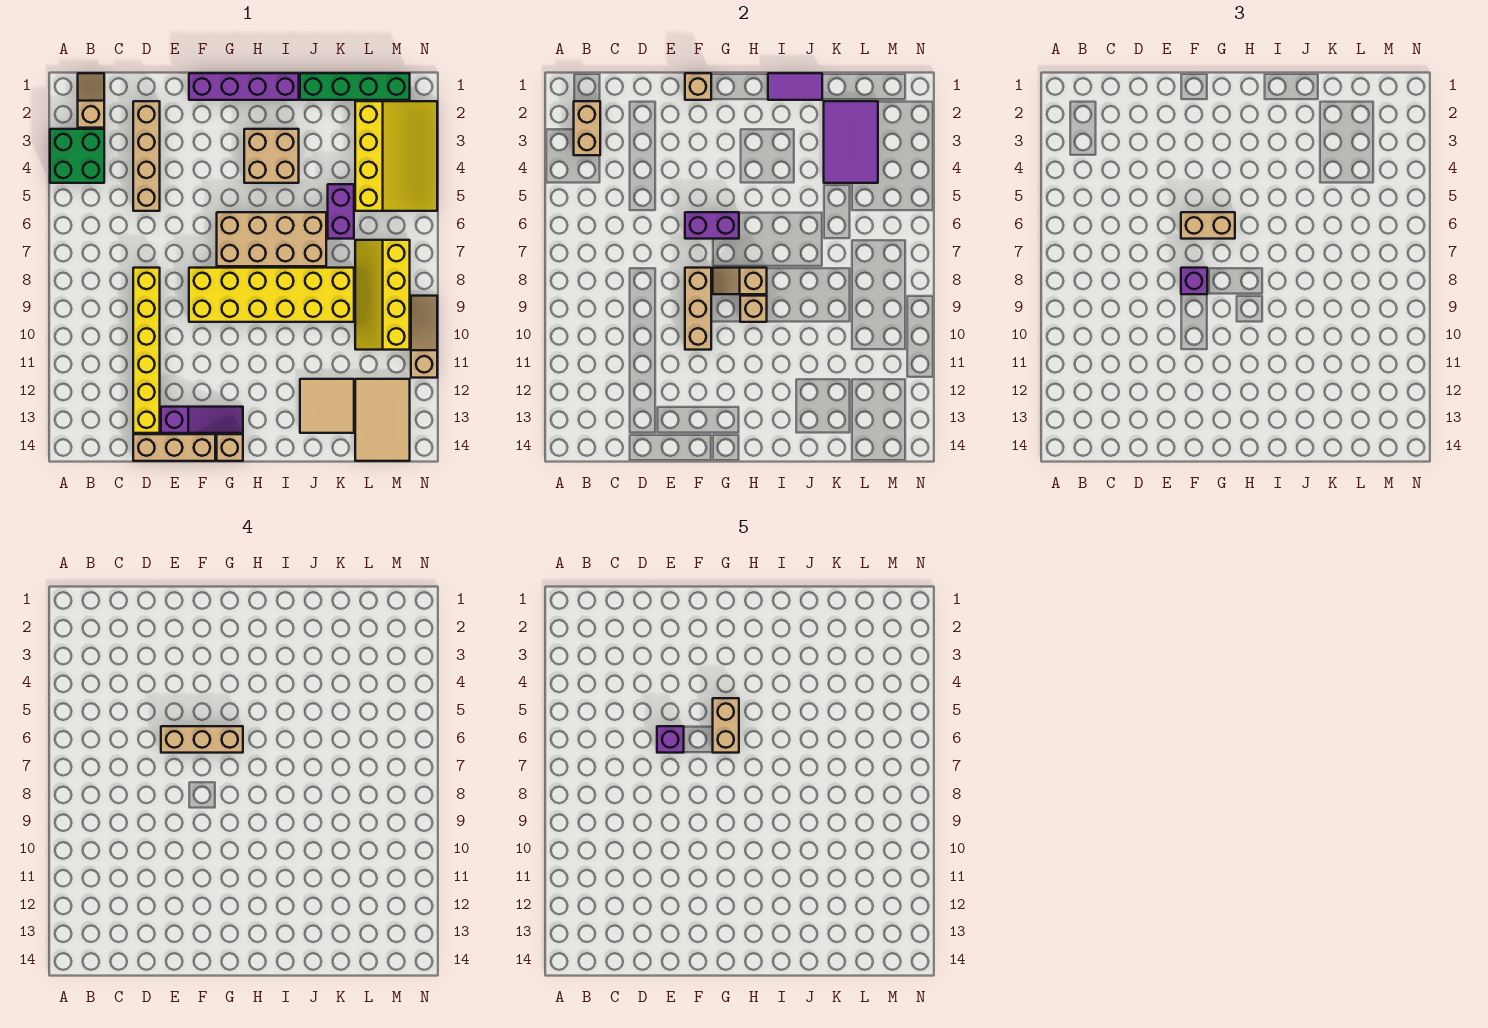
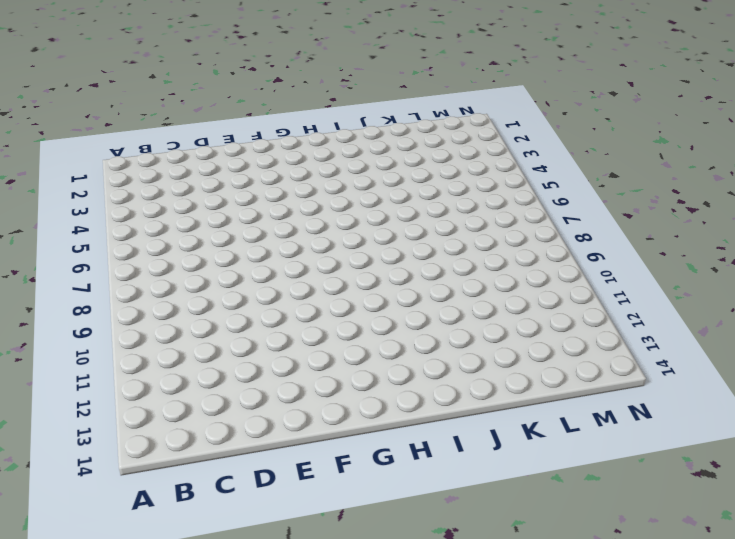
none -> green 2x2 brick [50,129,104,183]
none -> tan 1x2 slope [78,73,104,128]
none -> tan 1x4 brick [133,101,160,211]
none -> yellow 1x6 brick [133,268,160,433]

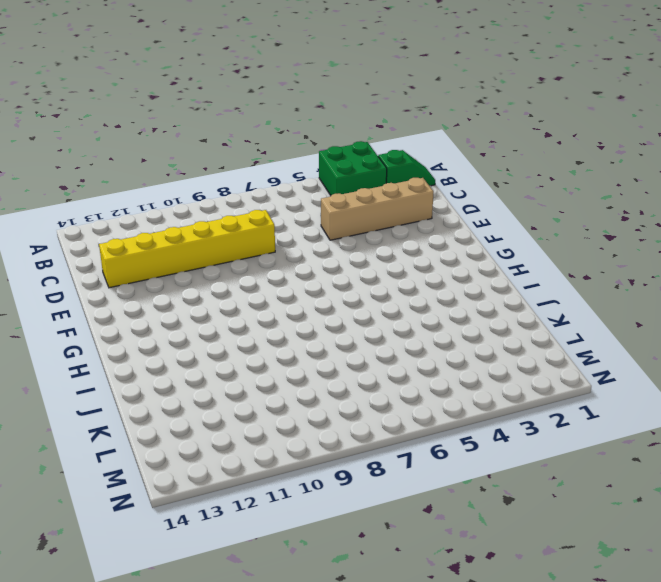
green 1x2 slope [378,150,435,186] -> tan 1x2 slope [78,73,104,128]
none -> tan 1x3 brick [133,434,215,461]
none -> purple 1x3 slope [161,407,243,433]
none -> purple 1x4 brick [189,73,299,100]
none -> yellow 2x6 brick [189,268,354,322]

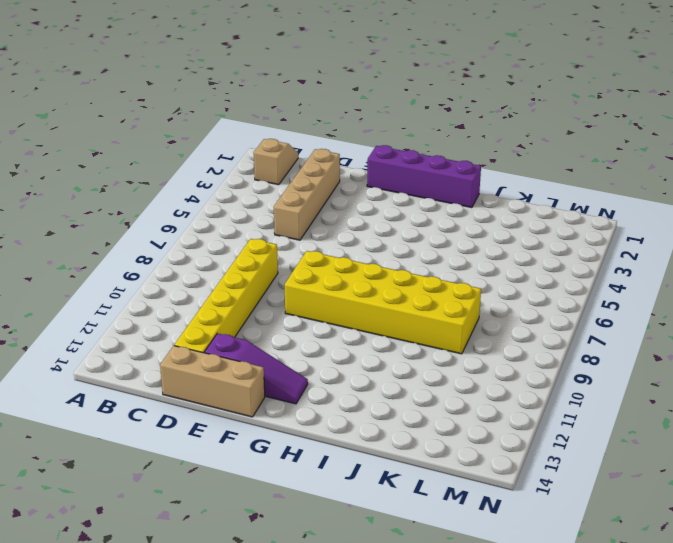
none -> green 2x2 brick [50,129,104,183]
none -> tan 2x4 brick [217,212,326,266]
none -> tan 1x1 brick [217,434,243,461]
none -> tan 2x2 brick [244,129,299,183]

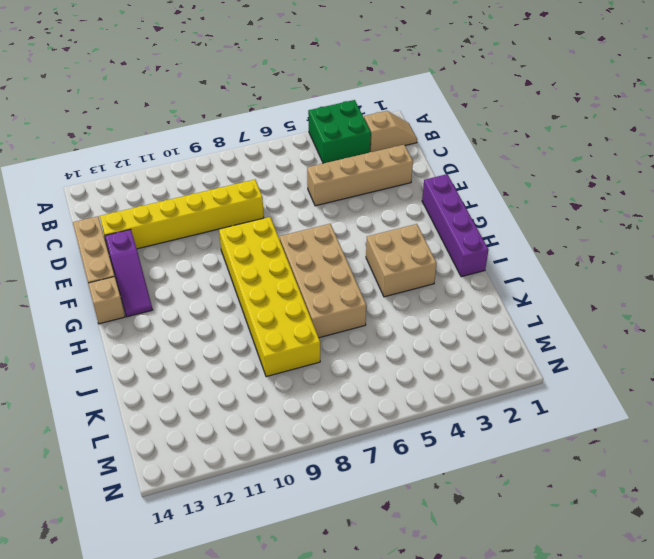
none -> green 1x4 brick [300,73,410,100]
none -> tan 2x2 tile [300,379,354,433]
none -> purple 1x2 brick [328,184,354,239]
none -> yellow 3x4 slope [355,101,437,211]

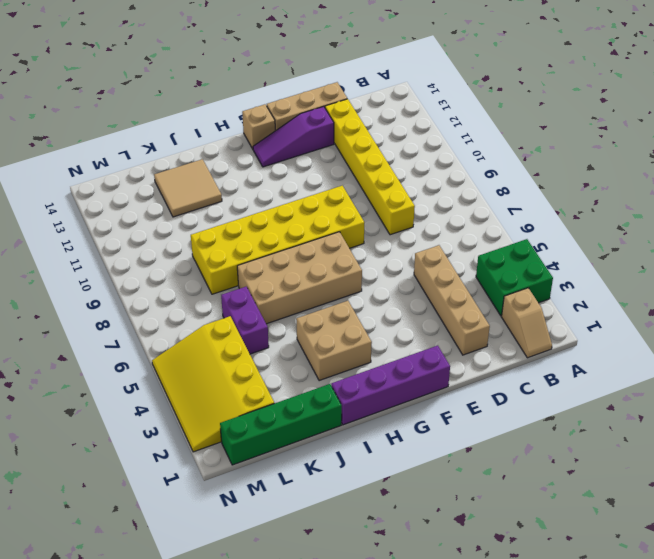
none -> yellow 2x4 slope [355,240,410,350]
none -> tan 2x3 tile [355,379,410,461]
none -> tan 1x3 slope [411,296,437,378]
none -> tan 1x2 brick [574,101,600,155]

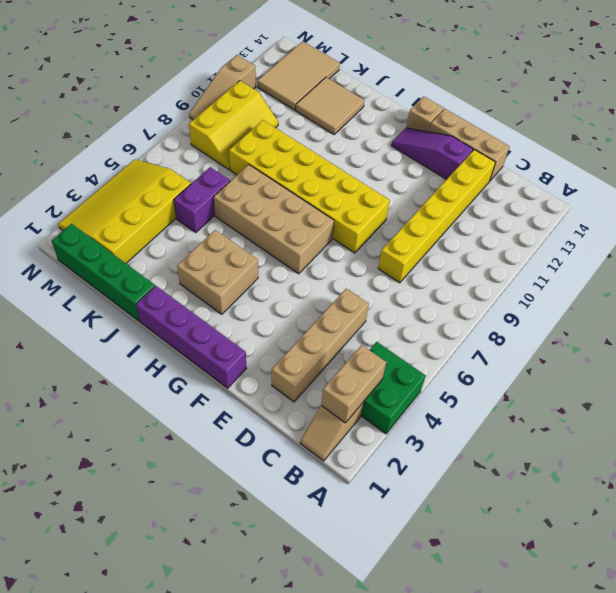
yellow 2x3 slope [189,81,278,170] -> yellow 2x4 slope [355,240,410,350]
none -> tan 1x1 brick [685,73,711,100]
none -> purple 1x2 brick [685,212,739,239]
none -> tan 1x3 brick [685,268,711,350]
none -> tan 1x2 slope [713,268,767,294]

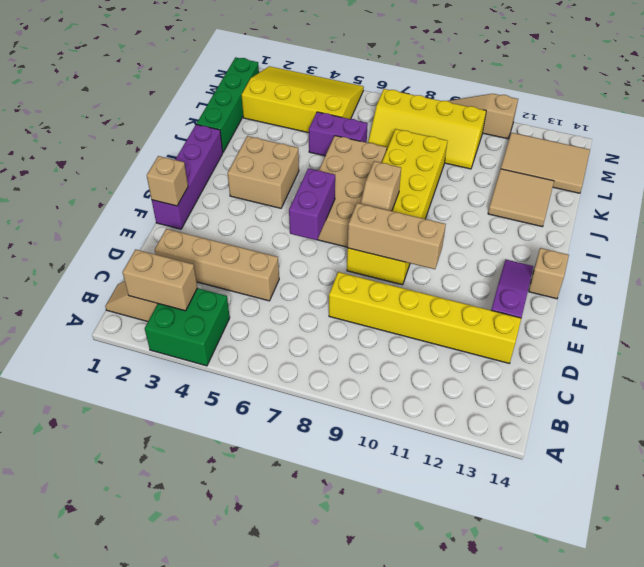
none -> tan 1x3 brick [133,434,215,461]
none -> tan 1x1 brick [740,296,767,322]
none -> purple 1x2 tile [768,73,822,100]
none -> purple 2x3 tile [824,101,878,183]

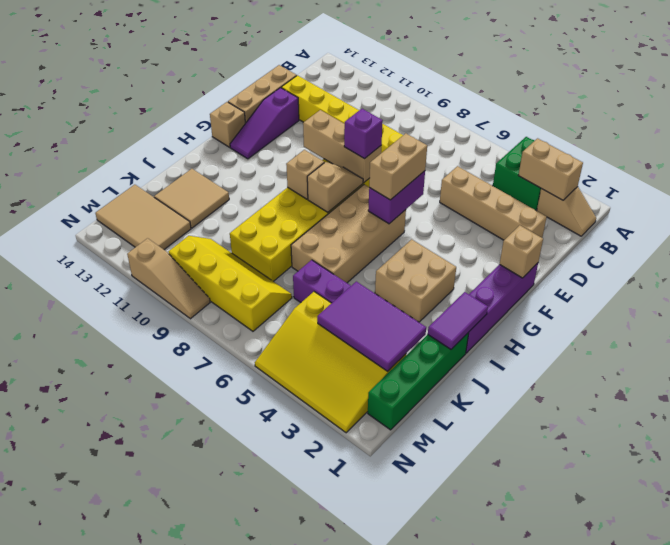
none -> tan 1x3 brick [161,726,243,753]
none -> purple 1x1 brick [657,726,684,753]
none -> tan 1x2 brick [713,698,739,753]

